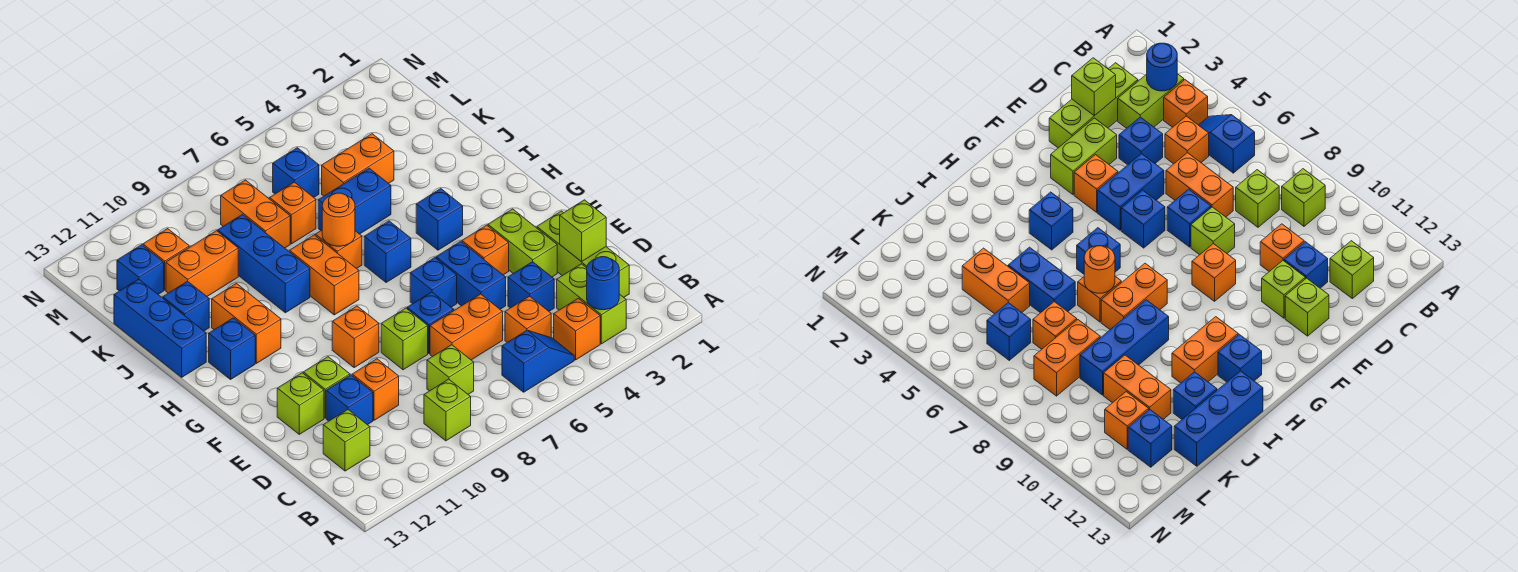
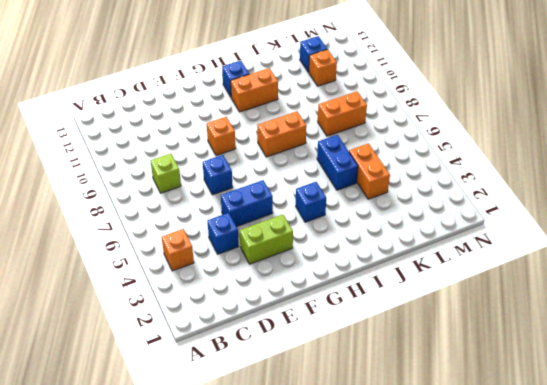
none -> lime 1x2 brick [557,264,626,344]
none -> blue 1x2 slope [502,330,574,392]
none -> lime 1x1 brick [424,379,471,441]
none -> lime 1x3 brick [537,211,629,297]

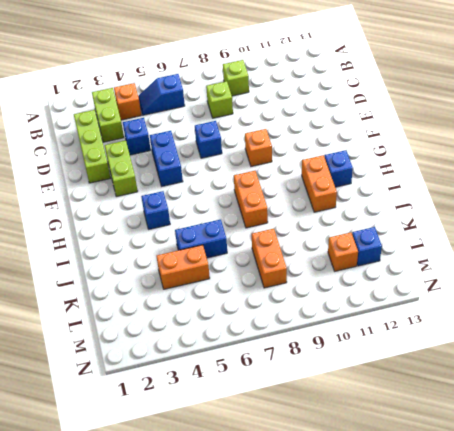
none -> orange 1x1 brick [505,296,551,342]
none -> lime 1x1 brick [323,410,370,471]
none -> orange 1x2 brick [430,294,503,360]
none -> orange 1x1 brick [352,359,399,420]

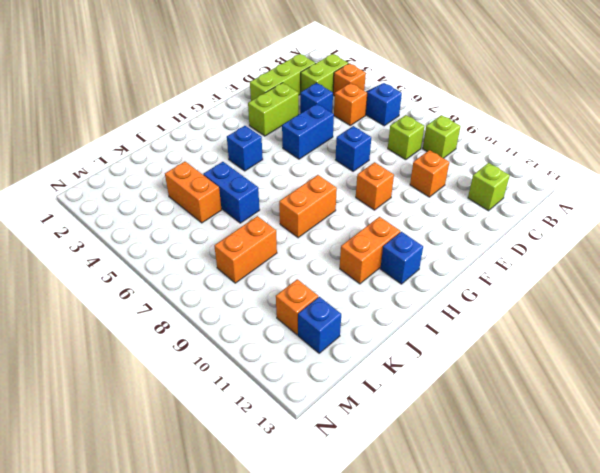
none -> orange 1x2 brick [430,294,503,360]
none -> blue 1x1 brick [326,375,373,425]
none -> lime 1x1 brick [381,308,428,370]
none -> lime 1x1 brick [303,357,350,418]

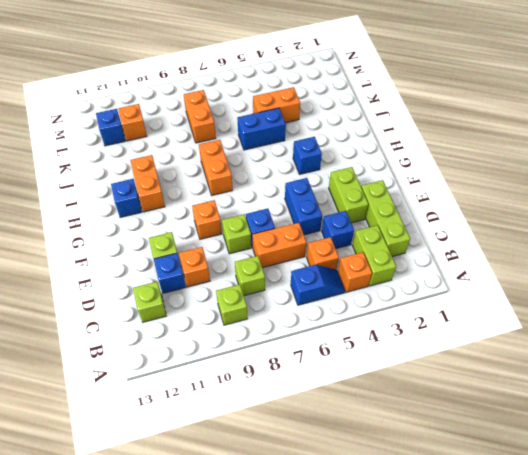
none -> lime 1x1 brick [277,373,324,434]
none -> orange 1x1 brick [462,225,509,275]
none -> blue 1x1 brick [410,258,457,307]
none -> blue 1x1 brick [364,221,411,283]

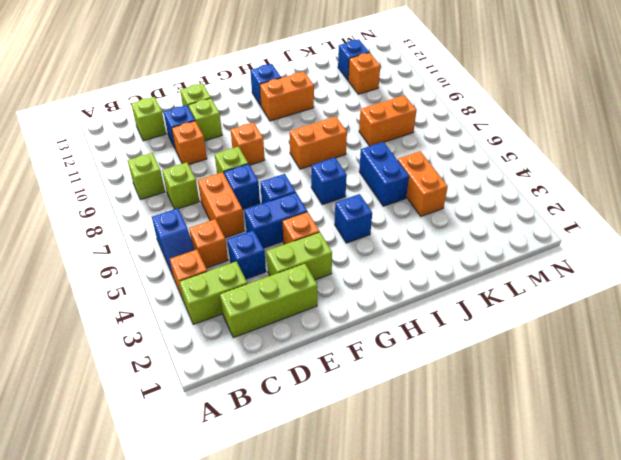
none -> orange 1x1 brick [315,230,362,269]
none -> blue 1x3 brick [218,215,310,313]
none -> blue 1x3 brick [114,279,206,377]
none -> blue 1x1 brick [163,281,209,331]

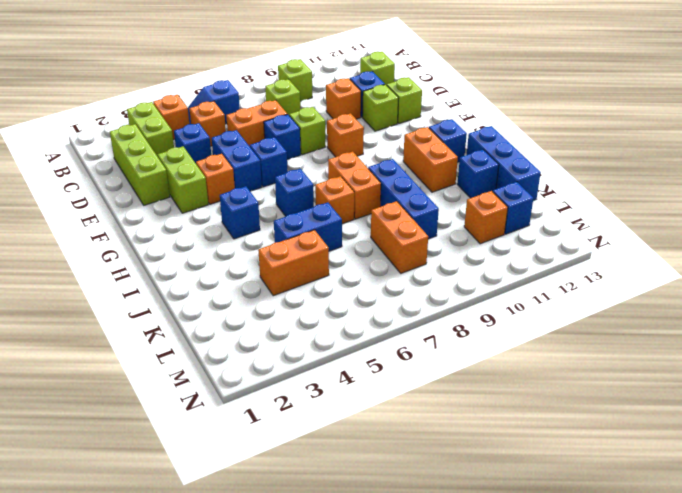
none -> orange 1x1 brick [270,182,316,244]
none -> orange 1x2 brick [166,231,238,296]
none -> blue 1x1 brick [273,148,319,197]
none -> blue 1x1 round brick [587,257,619,310]

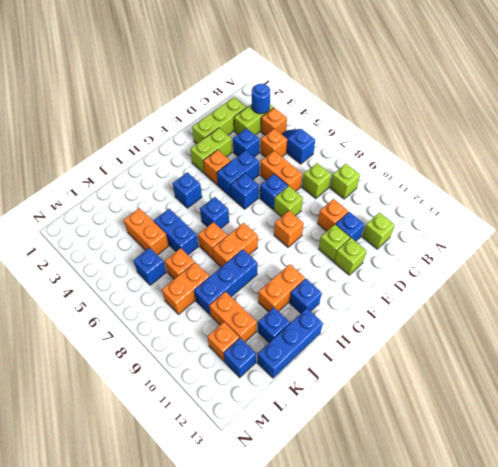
none -> lime 1x1 brick [560,200,606,262]
none -> orange 1x1 round brick [322,193,355,246]

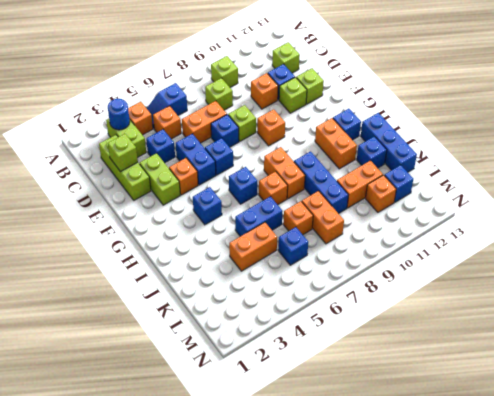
none -> orange 1x1 round brick [322,193,355,246]

